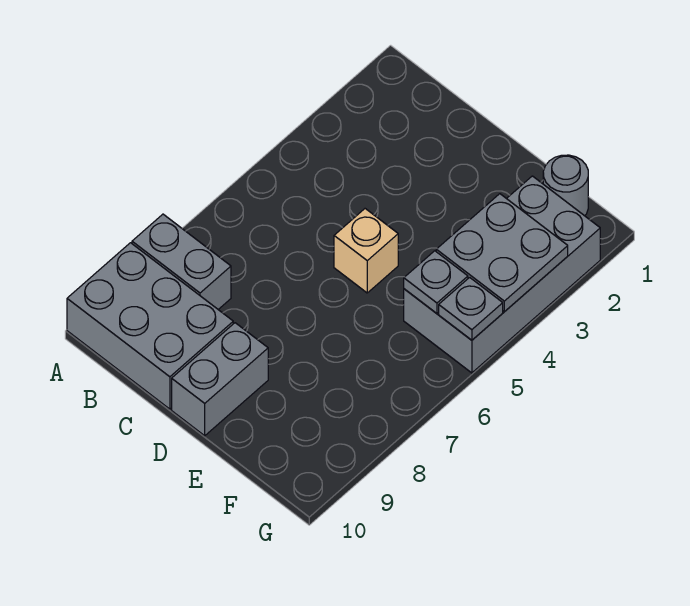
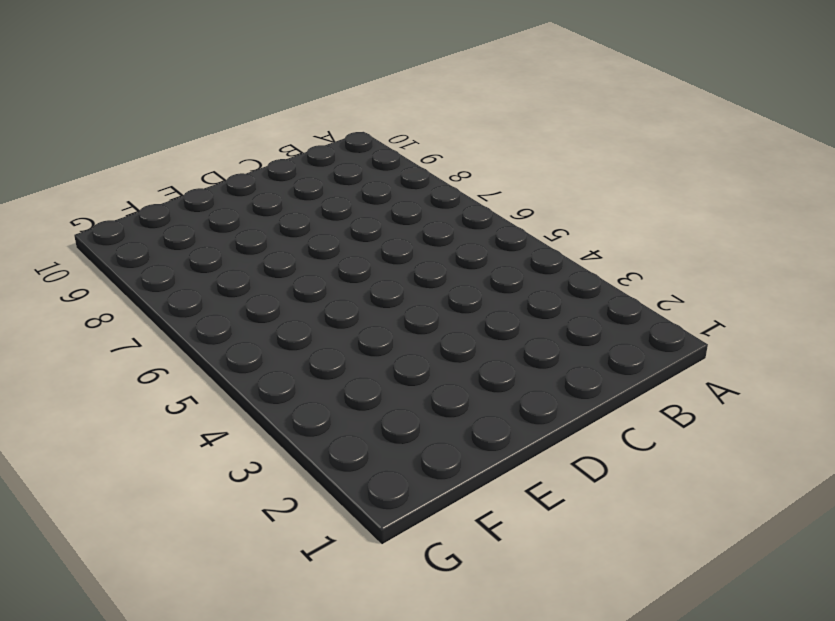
none -> grey 1x2 brick [132,214,231,309]
none -> grey 2x3 brick [67,243,233,409]

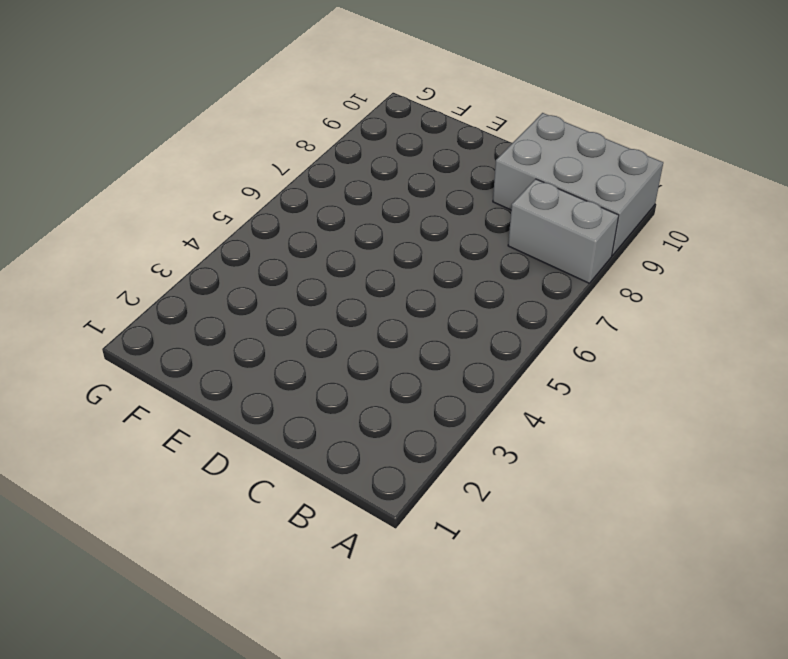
none -> tan 1x1 brick [334,209,398,293]
none -> grey 1x2 brick [172,323,268,436]

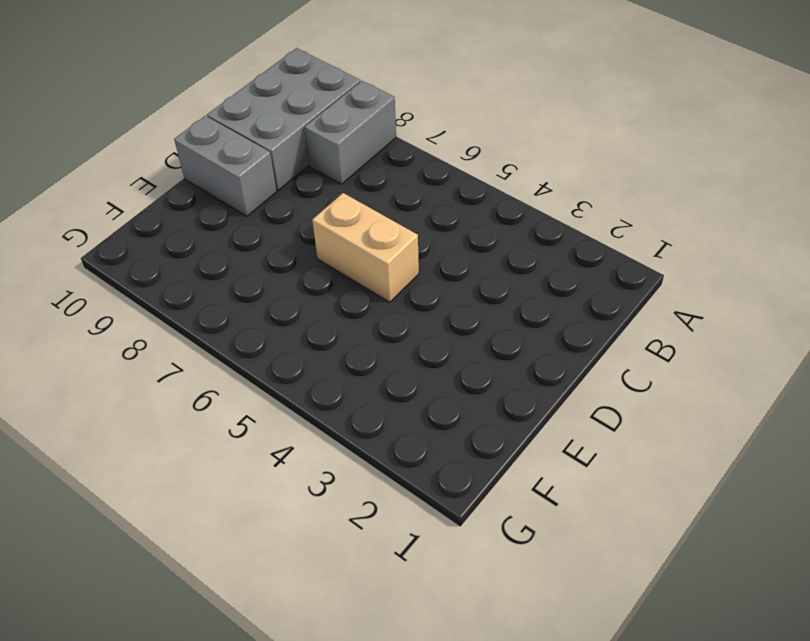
tan 1x2 brick [312,193,419,302] -> tan 1x1 brick [334,209,398,293]
none -> grey 1x1 round brick [543,155,588,216]
none -> grey 2x4 brick [404,176,600,373]

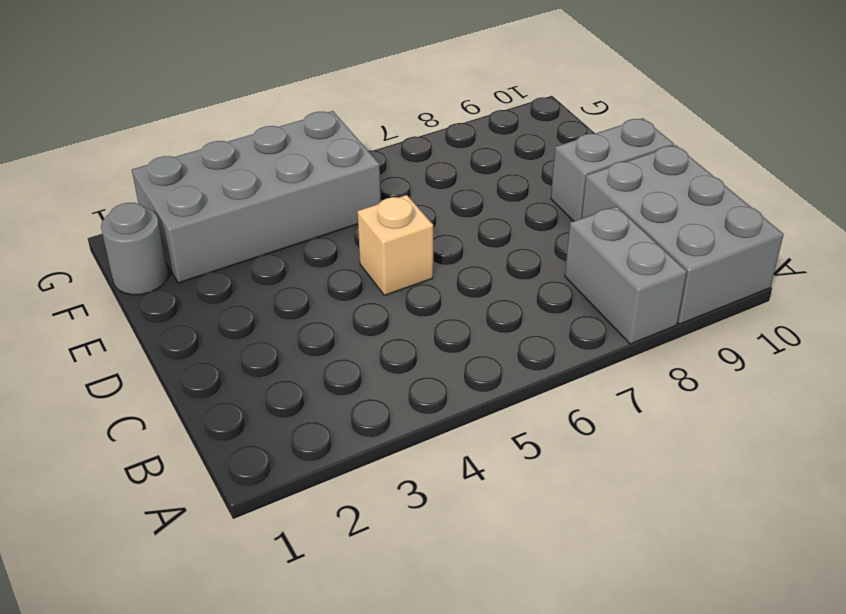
none -> grey 2x2 plate [436,194,568,312]
none -> grey 1x1 plate [404,251,468,313]

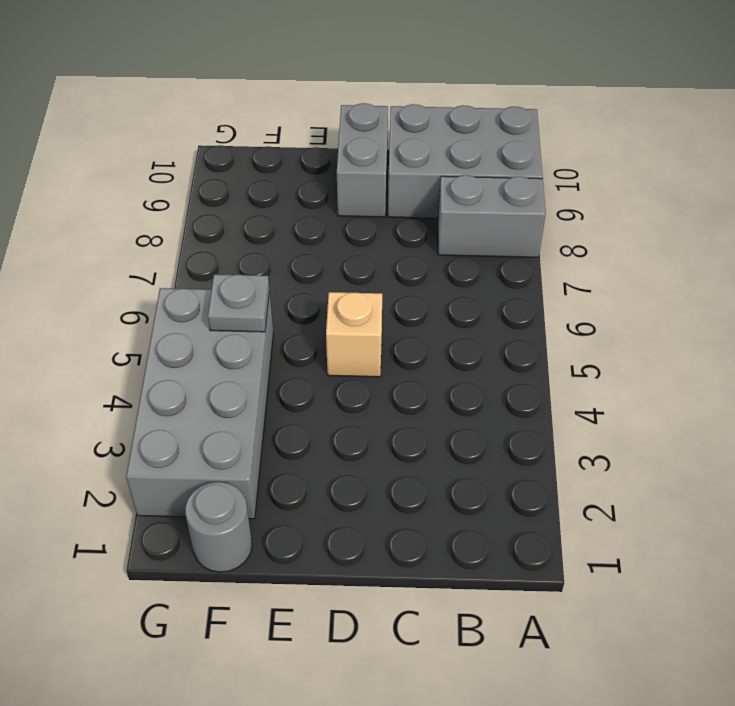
none -> grey 2x2 plate [436,194,568,312]
none -> grey 1x1 plate [439,277,503,340]

